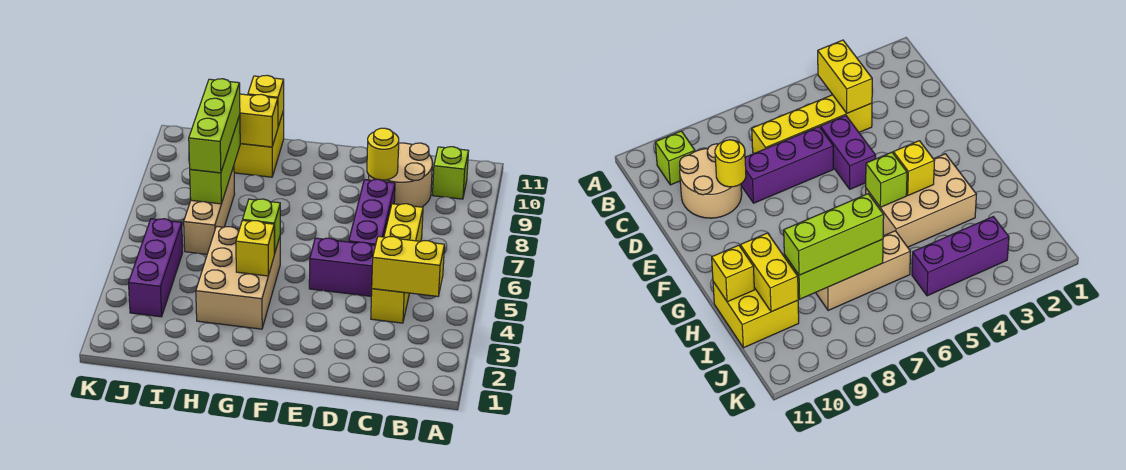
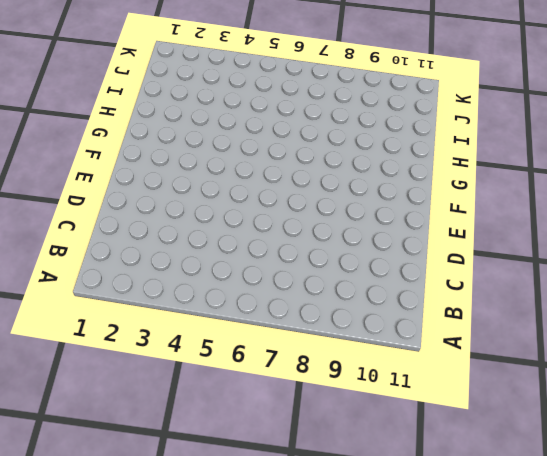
none -> lime 1x1 brick [433,147,469,199]
none -> yellow 1x4 brick [371,204,423,323]
none -> tan 2x2 round brick [369,143,433,207]

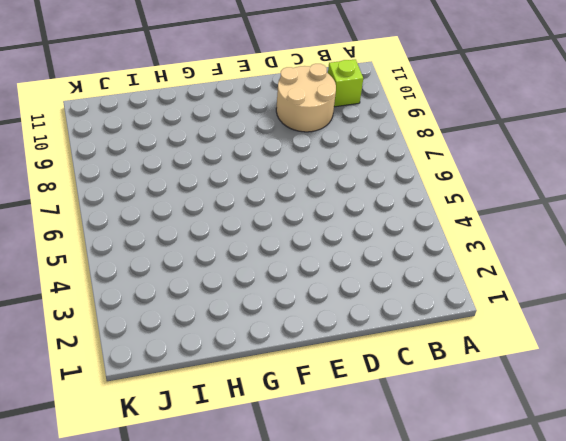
none -> yellow 1x4 brick [371,204,423,323]
none -> purple 1x2 brick [309,238,376,296]
none -> purple 1x3 brick [349,179,395,245]

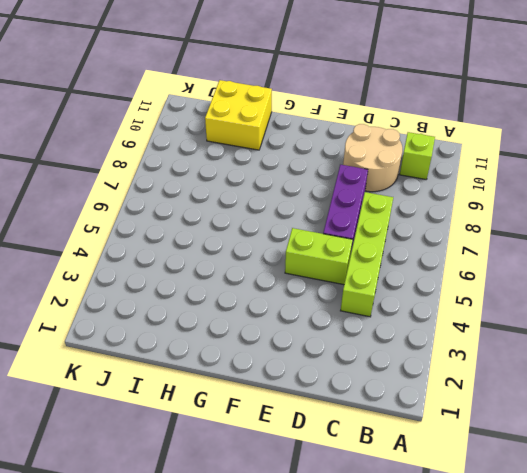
lime 1x4 brick [341,192,393,317] -> yellow 1x4 brick [371,204,423,323]
lime 1x2 brick [285,228,353,285] -> purple 1x2 brick [309,238,376,296]
none -> tan 2x3 brick [196,226,280,329]
none -> tan 1x3 brick [184,166,235,254]
none -> purple 1x3 brick [129,219,183,317]

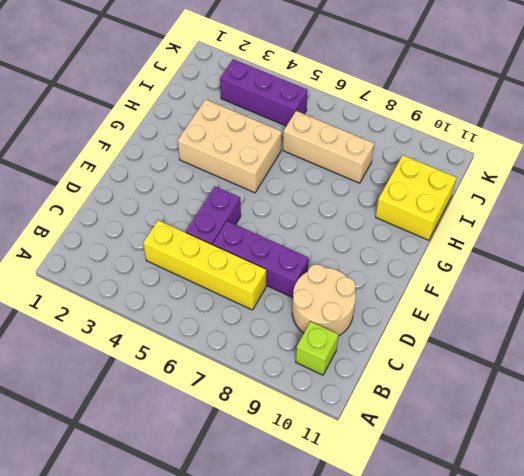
none -> yellow 1x2 brick [372,236,444,296]
none -> yellow 1x1 round brick [367,128,399,180]
none -> yellow 1x1 brick [236,220,274,276]

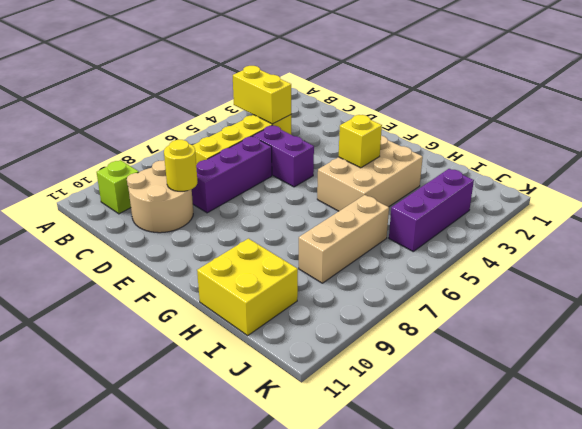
none -> lime 1x1 brick [243,199,280,254]
none -> yellow 1x2 brick [240,94,278,147]
none -> yellow 1x1 brick [248,75,284,126]

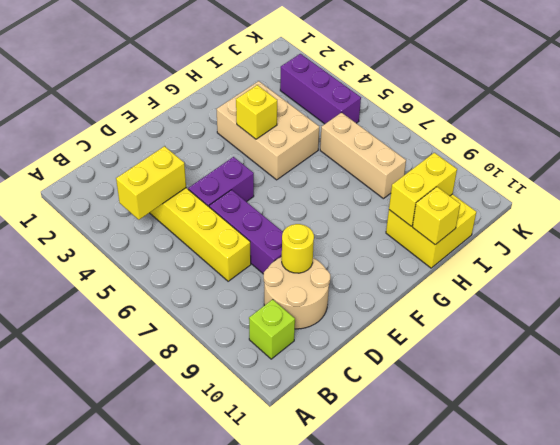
none -> lime 1x1 brick [243,199,280,254]
none -> lime 1x3 brick [190,115,240,204]
none -> lime 1x3 brick [189,79,240,173]

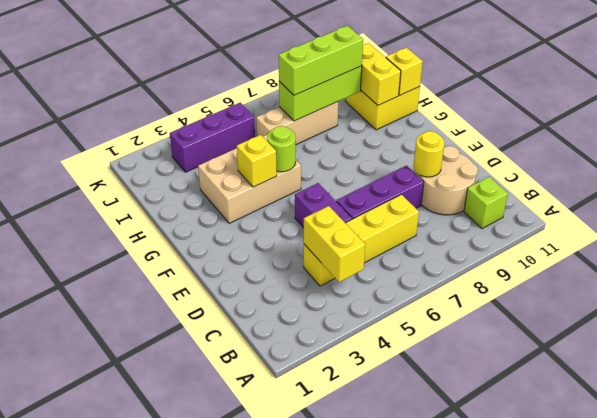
lime 1x1 round brick [267,126,296,172] -> lime 1x1 brick [243,199,280,254]

